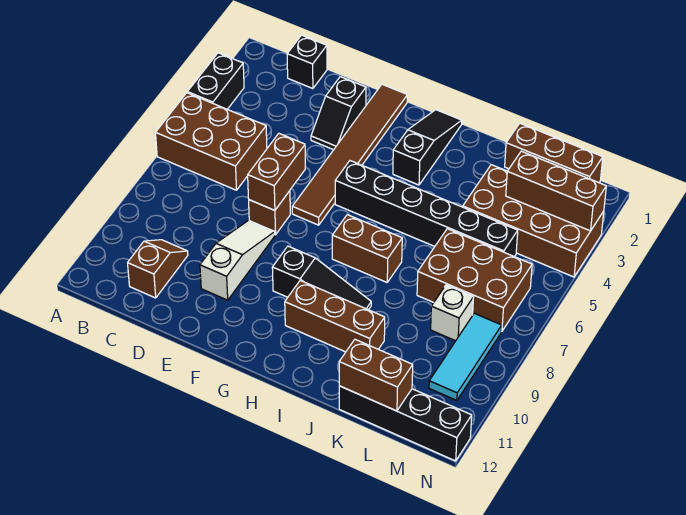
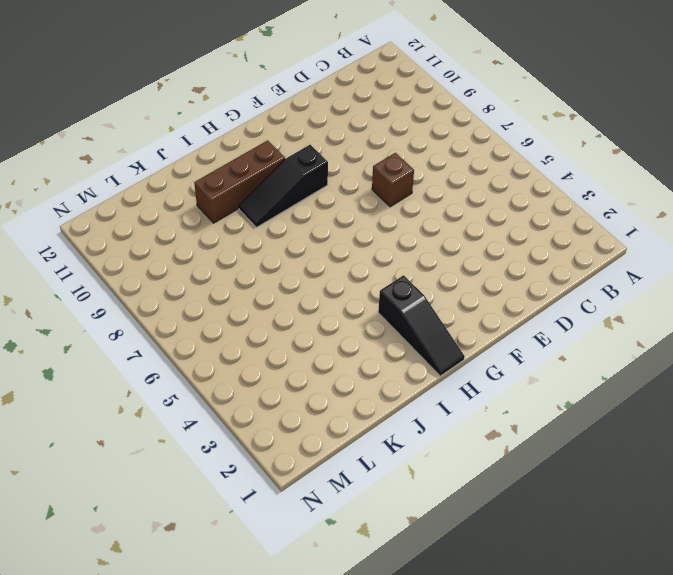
none -> black 1x2 brick [188,53,244,109]
none -> brown 2x3 brick [156,93,267,190]
none -> black 1x1 brick [287,35,327,89]

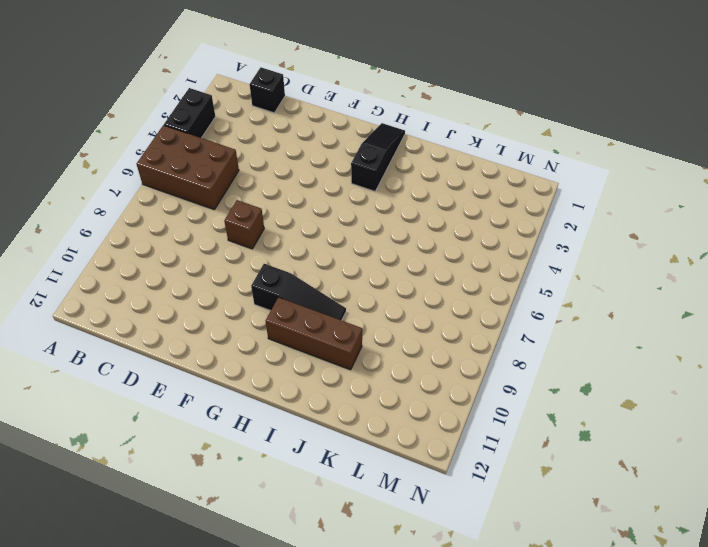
none -> brown 1x2 slope [128,240,188,298]
none -> black 1x2 slope [311,77,366,150]
none -> white 1x3 slope [200,220,275,300]

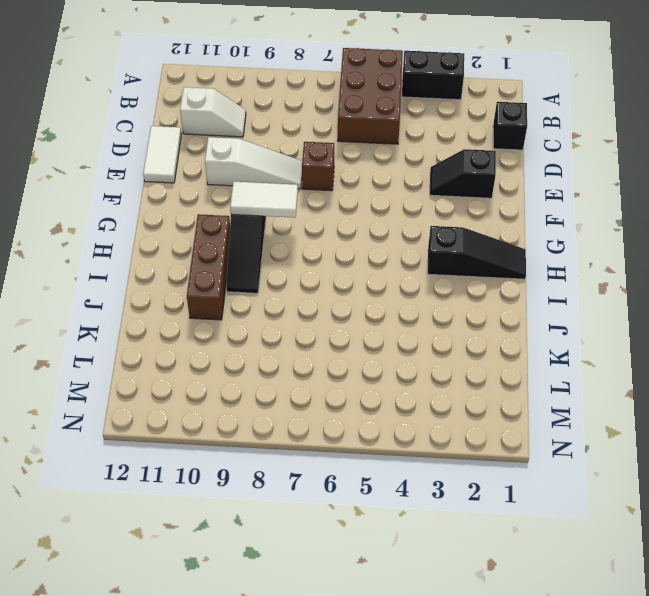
white 1x2 slope [180,87,246,137] -> brown 1x2 slope [128,240,188,298]
white 1x2 tile [143,126,181,183] -> none
white 1x2 tile [230,182,298,218] -> none
none -> brown 1x6 tile [292,84,407,225]
none -> black 1x6 brick [335,161,518,257]
none -> brown 1x2 brick [332,215,402,282]

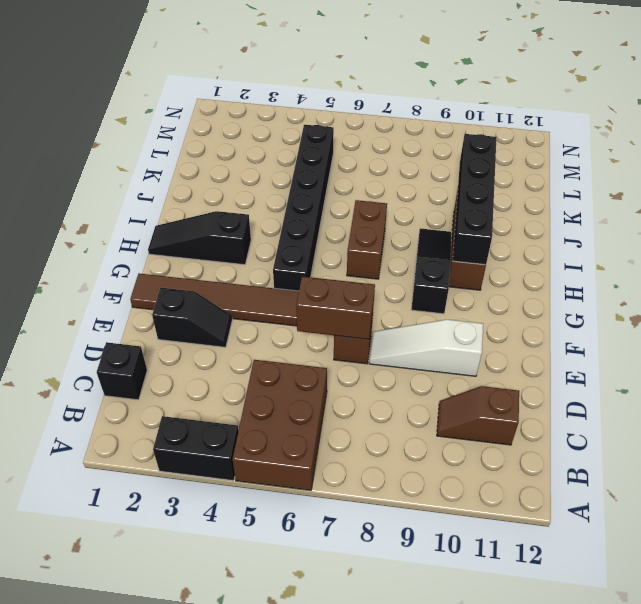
black 1x4 brick [453,134,497,265] -> black 1x4 brick moved to [339,386,472,461]
none -> brown 1x3 brick [505,123,603,183]
none -> brown 2x4 brick [463,165,604,277]
none -> brown 2x3 brick [417,229,532,332]

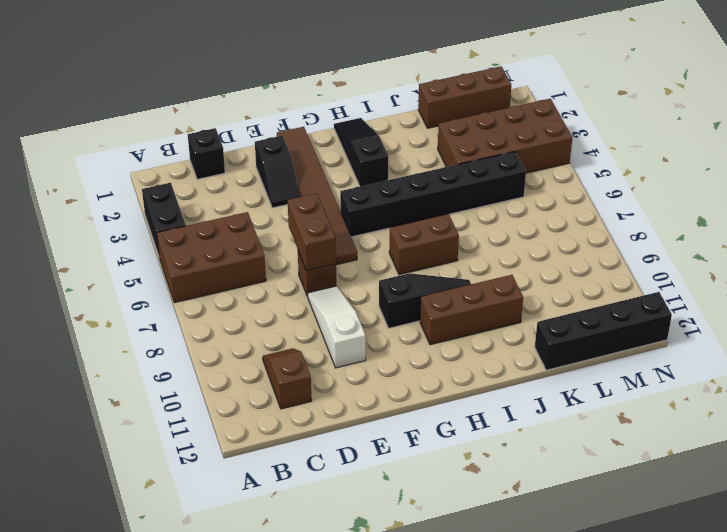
none -> brown 2x3 brick [417,229,532,332]
none -> white 1x1 brick [431,285,474,341]
none -> cyan 1x3 tile [429,313,502,400]

